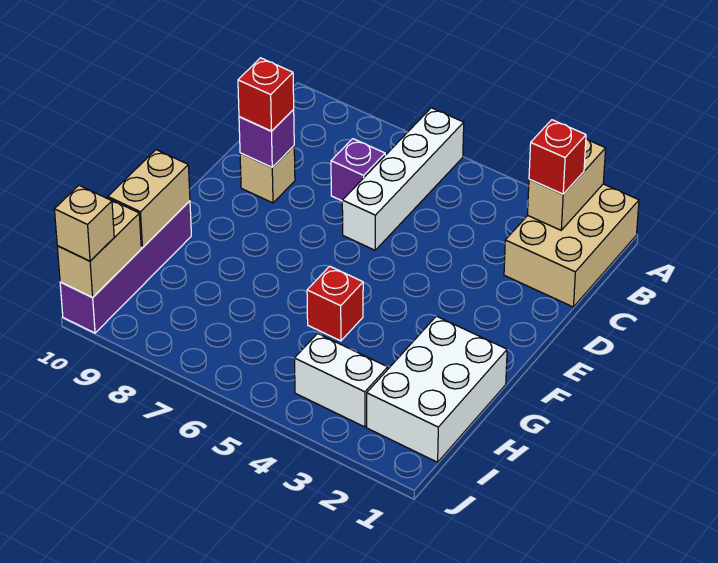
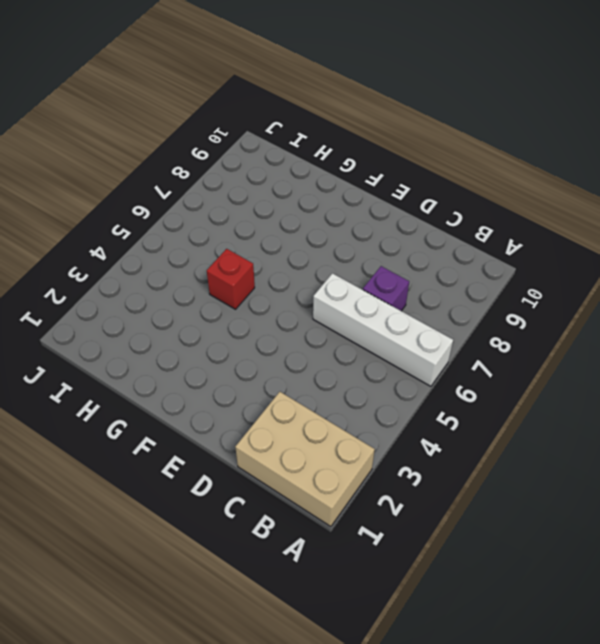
none -> tan 1x1 brick [240,146,295,203]
none -> white 2x3 brick [367,316,507,462]
none -> purple 1x4 brick [60,201,191,333]

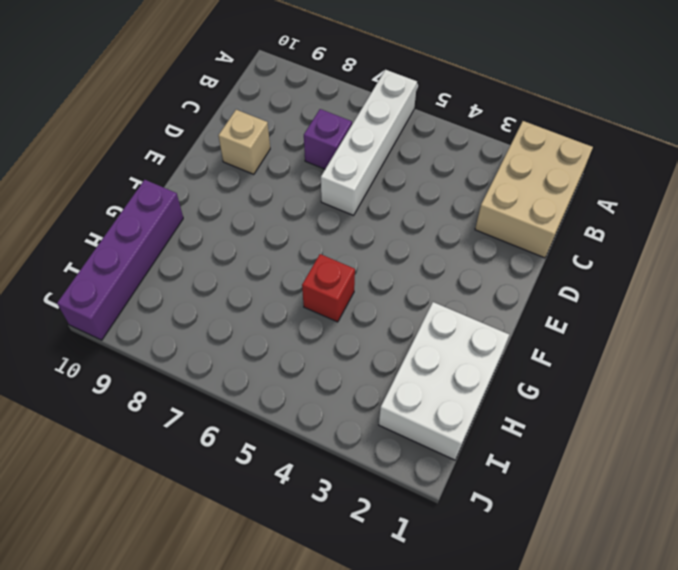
none -> white 1x2 brick [295,334,388,427]
none -> tan 1x2 brick [527,139,606,230]
none -> purple 1x1 brick [239,110,294,167]

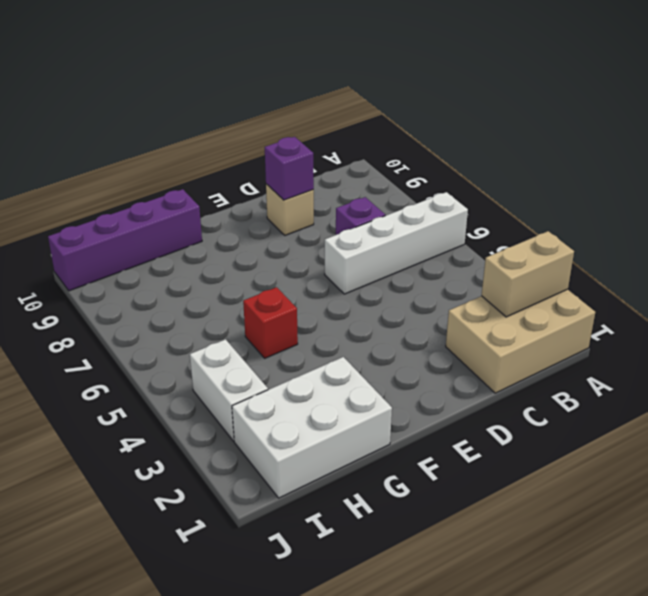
none -> tan 1x2 brick [108,150,190,248]
none -> tan 1x2 brick [57,198,141,297]
none -> red 1x1 brick [529,120,586,194]

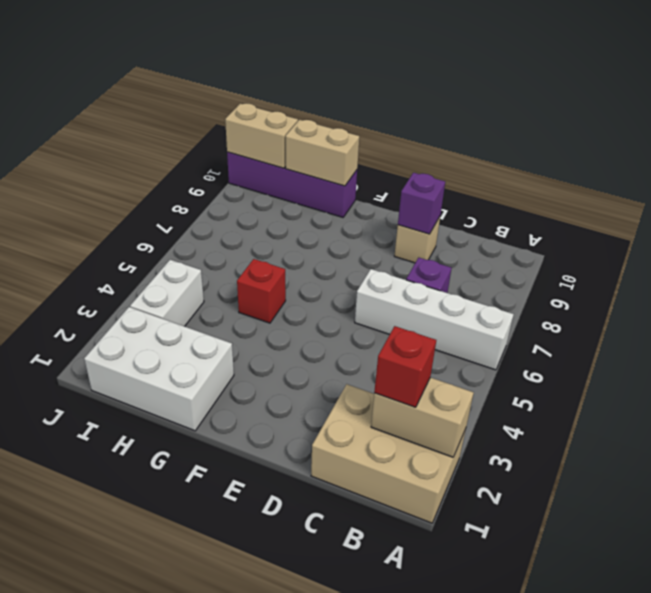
none -> red 1x1 brick [238,58,294,131]
none -> tan 1x1 brick [54,185,114,261]

